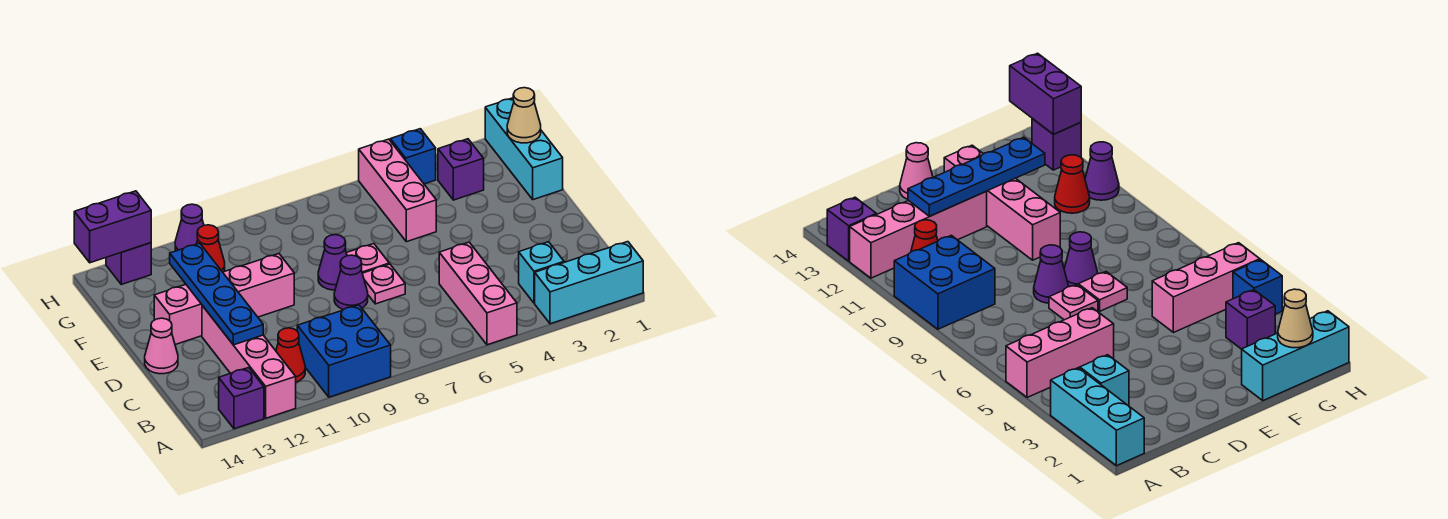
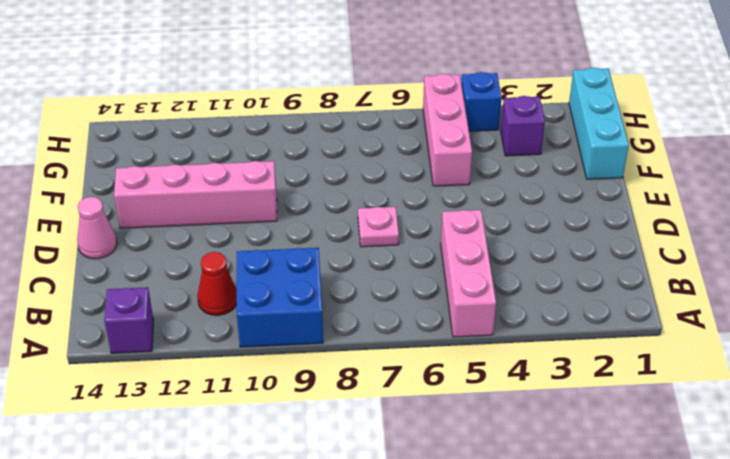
none -> cyan 1x3 brick [535,242,643,324]
none -> pink 1x4 brick [202,306,296,418]
none -> cyan 1x1 brick [519,242,564,303]

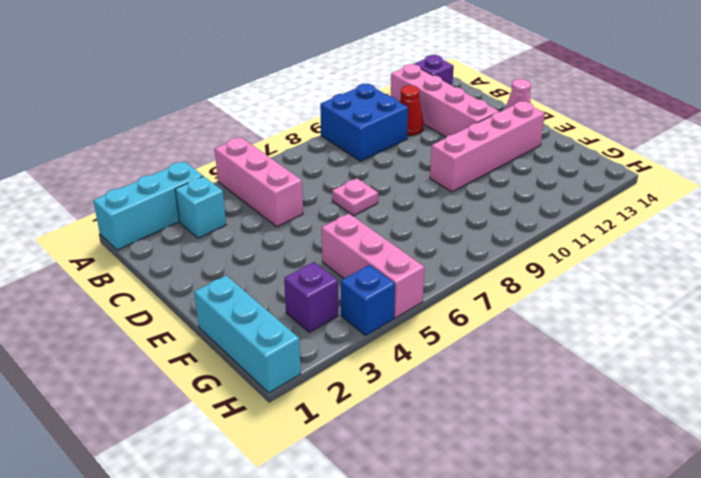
none -> purple 1x1 cone [334,255,368,310]
none -> pink 1x1 plate [346,244,389,273]
none -> purple 1x1 cone [318,235,347,290]

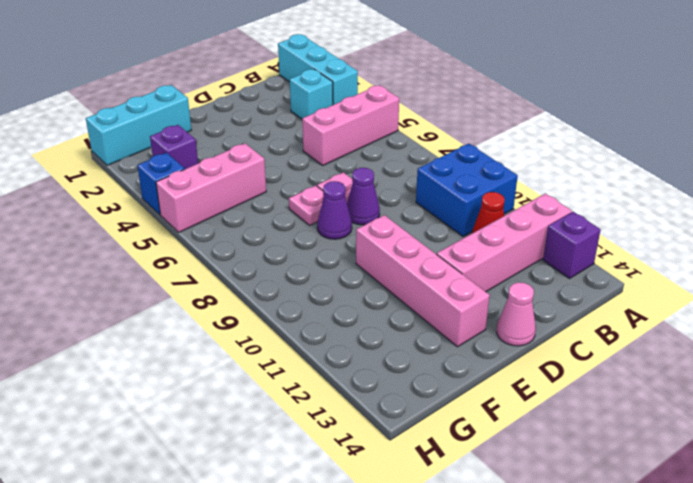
none -> red 1x1 cone [197,225,225,272]
none -> purple 1x1 cone [175,204,204,251]
none -> purple 1x1 brick [106,243,151,284]

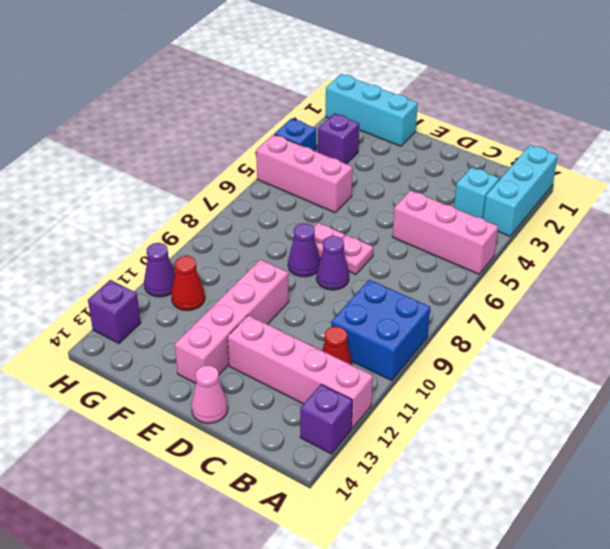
none -> blue 1x4 plate [170,243,263,345]
none -> tan 1x1 cone [507,88,541,143]
none -> purple 1x2 brick [74,191,151,263]

